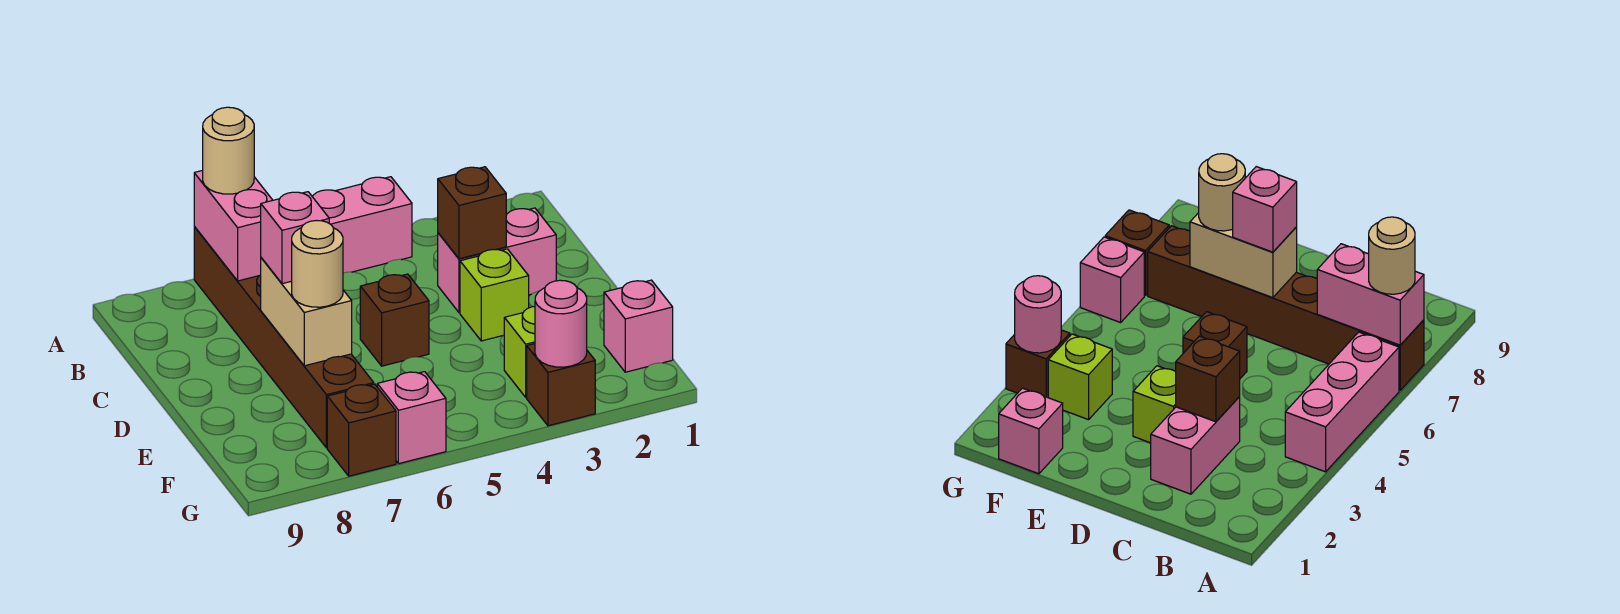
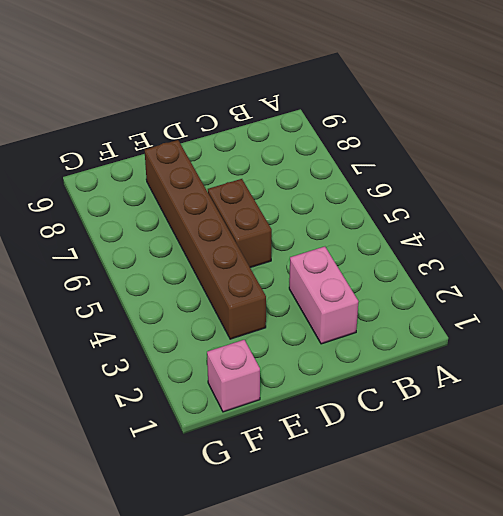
brown 1x2 brick [208,179,272,268] -> brown 1x1 brick [360,274,429,366]
brown 1x6 brick [145,140,266,339] -> brown 1x6 brick turned to [194,226,374,448]
none -> pink 1x3 brick [312,177,412,273]
none -> lime 1x1 brick [460,249,529,341]
none -> lime 1x1 brick [504,306,535,397]

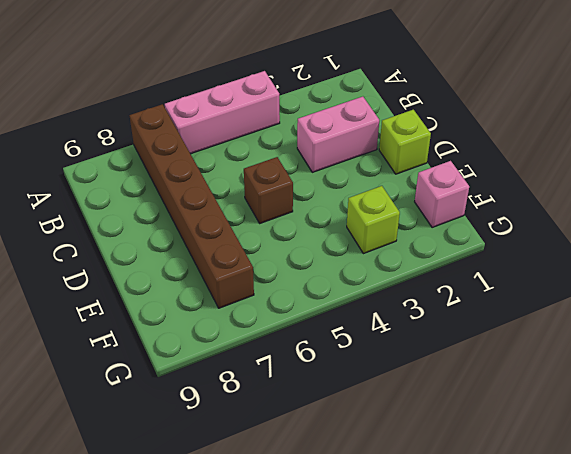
lime 1x1 brick [379,110,431,174] -> lime 1x1 brick moved to [460,249,529,341]
none -> brown 1x1 brick [527,344,595,426]
none -> pink 1x1 brick [377,372,446,464]
none -> brown 1x1 brick [327,384,396,476]

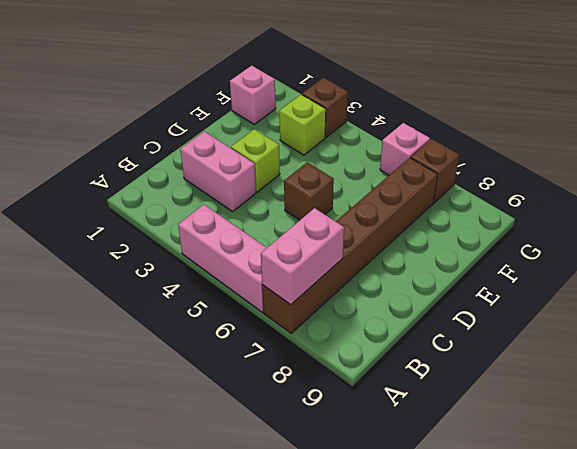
none -> brown 1x1 brick [438,167,506,259]
none -> tan 1x2 brick [261,258,352,366]
none -> pink 1x1 round brick [535,280,587,367]

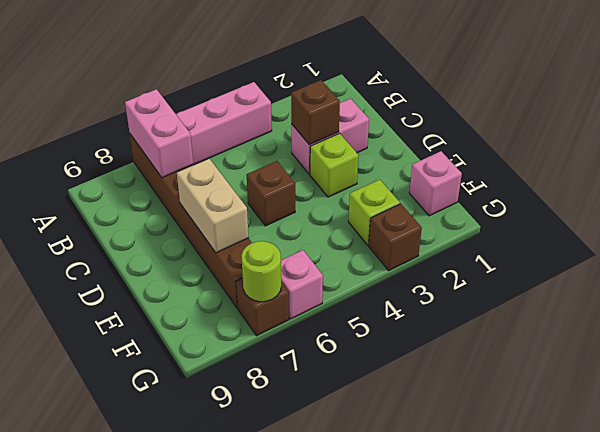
lime 1x1 round brick [241,241,281,302] -> none
none -> pink 1x1 round brick [535,280,587,367]
none -> tan 1x1 round brick [203,107,254,194]
none -> pink 1x1 brick [261,192,329,284]

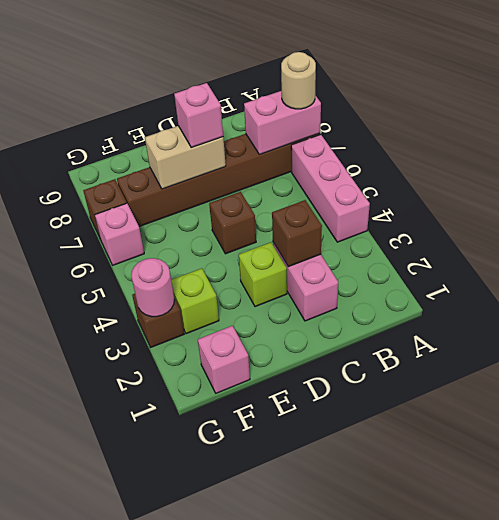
none -> tan 1x1 round brick [292,220,343,307]

